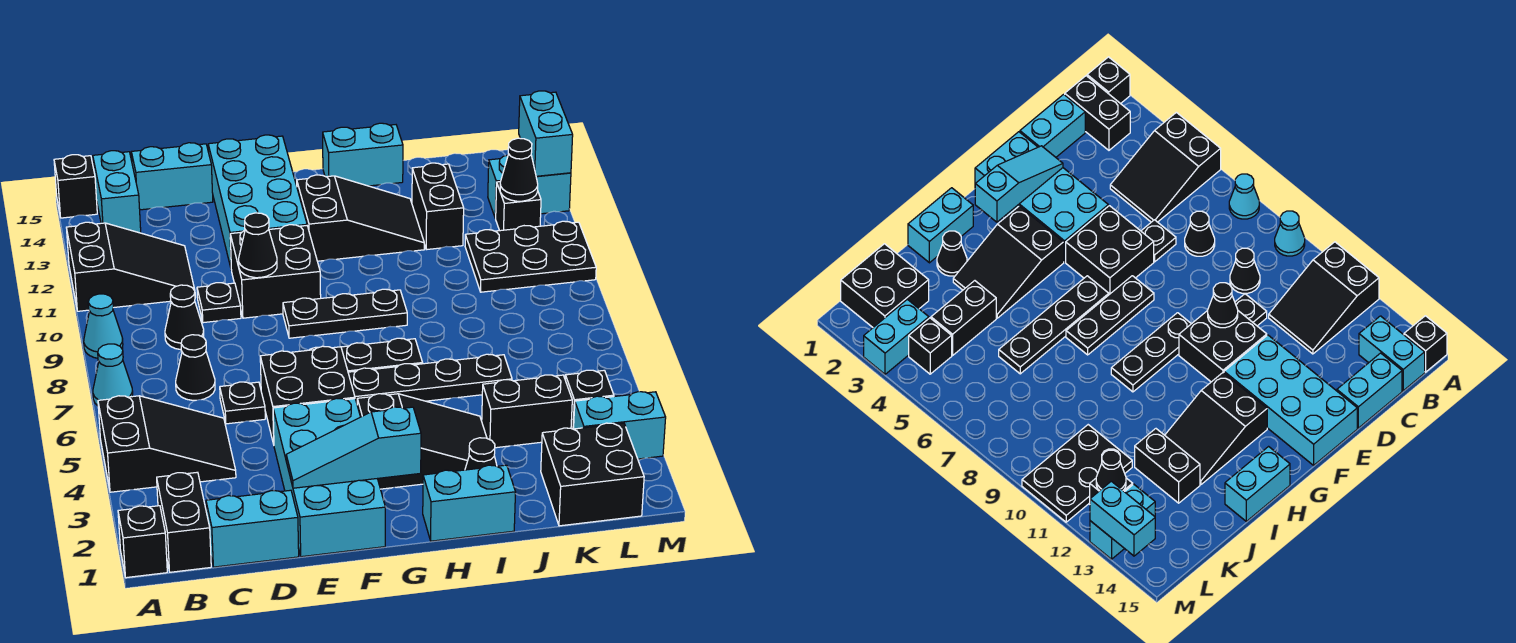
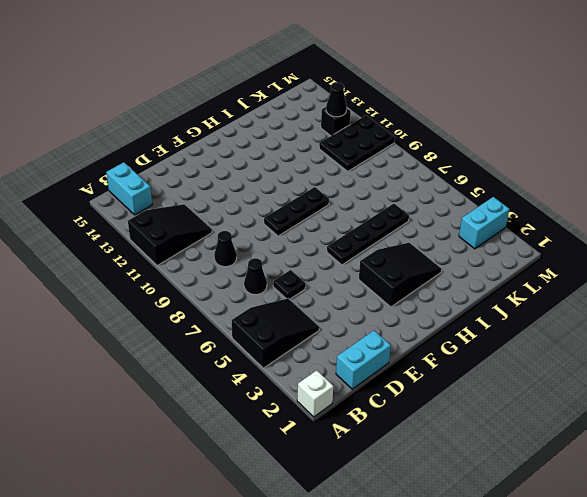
white 1x1 brick [297,370,333,417] -> black 1x1 brick [118,506,167,578]
none -> cyan 1x1 cone [93,344,133,406]
none -> cyan 1x1 cone [84,294,123,358]
none -> black 1x1 brick [54,155,97,218]
none -> black 1x2 brick [157,472,211,572]

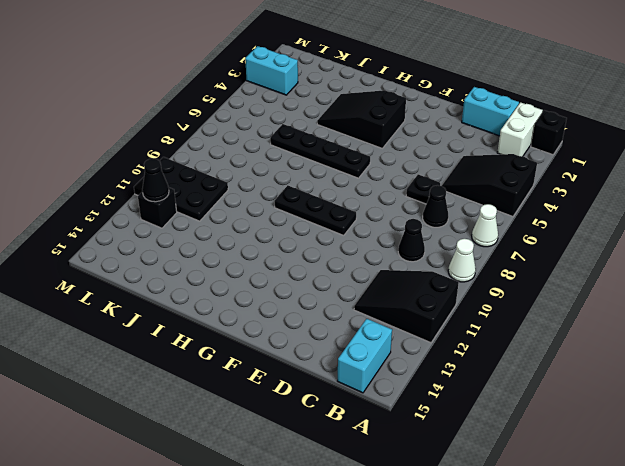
white 1x1 cone [472,204,498,247] -> cyan 1x1 cone [93,344,133,406]
white 1x1 cone [448,239,476,282] -> cyan 1x1 cone [84,294,123,358]
white 1x2 brick [497,102,543,156] -> black 1x2 brick [157,472,211,572]
none -> black 1x1 brick [54,155,97,218]
none -> cyan 1x2 brick [131,143,213,210]
none -> black 1x1 plate [197,283,241,323]
none -> cyan 2x4 brick [273,398,385,557]

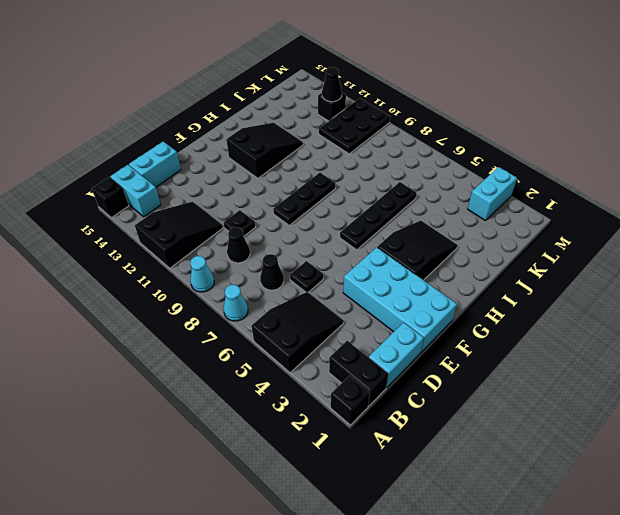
none -> black 2x2 brick [260,346,355,444]
none -> black 2x2 brick [230,225,321,318]
none -> cyan 2x4 brick [208,135,307,267]
none -> black 1x3 plate [310,338,423,372]

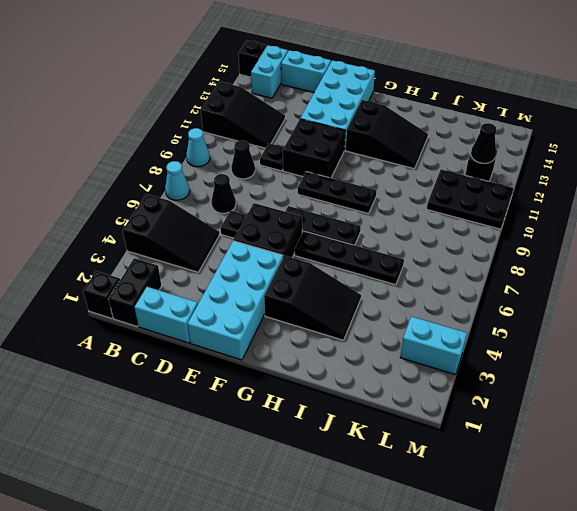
none -> cyan 1x2 brick [423,465,515,541]
none -> cyan 1x2 brick [323,123,403,186]
none -> black 1x1 cone [465,438,497,470]
none -> black 1x2 brick [482,375,572,448]

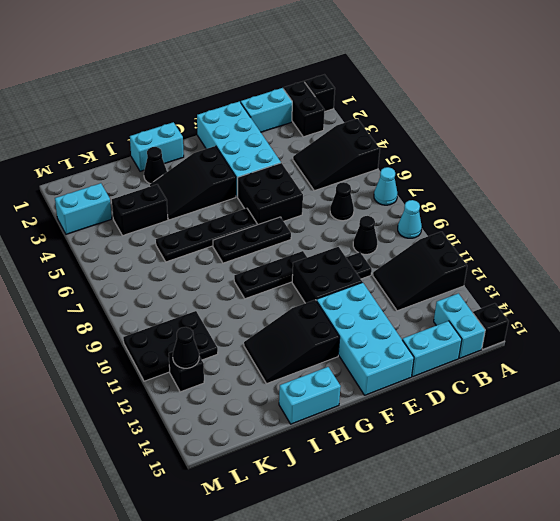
none -> black 1x1 plate [220,382,265,424]
none -> black 1x2 brick [412,163,464,250]
none -> black 2x2 brick [541,423,644,526]
none -> black 1x1 brick [565,370,614,429]

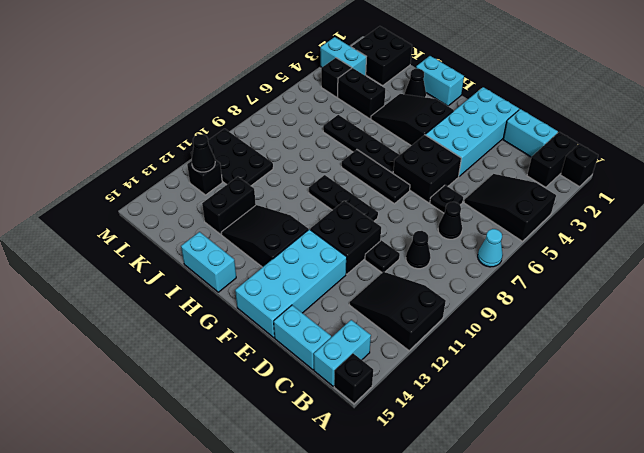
none -> cyan 1x1 cone [84,294,123,358]
none -> cyan 1x2 brick [488,155,571,218]
none -> cyan 1x3 slope [286,407,421,488]
none -> black 1x1 cone [239,213,277,278]

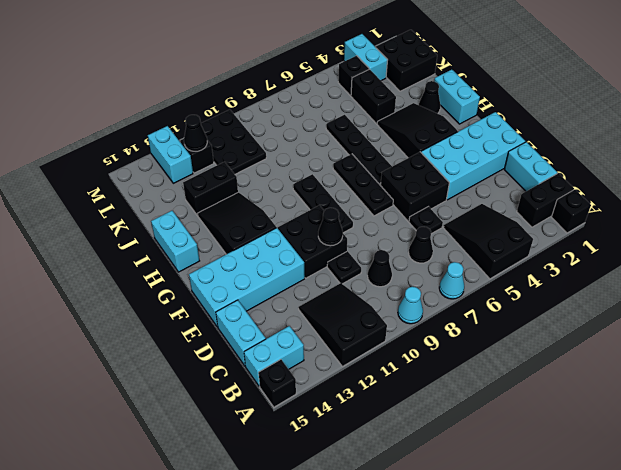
none -> cyan 1x3 slope [286,407,421,488]
none -> cyan 1x2 brick [519,91,573,176]

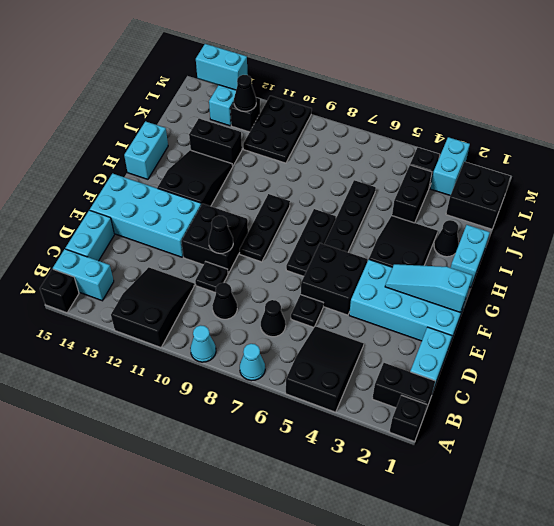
cyan 1x3 slope [385,264,473,313] -> cyan 1x3 slope turned to [286,407,421,488]

